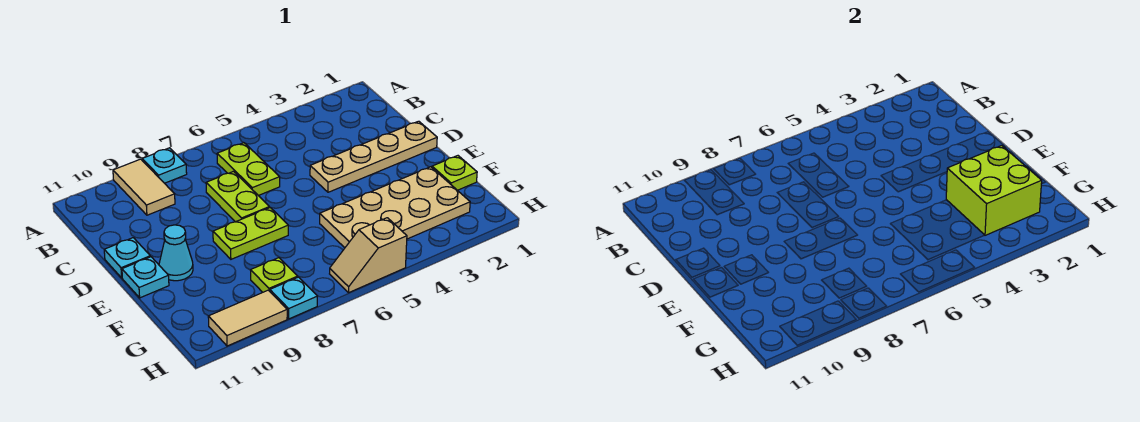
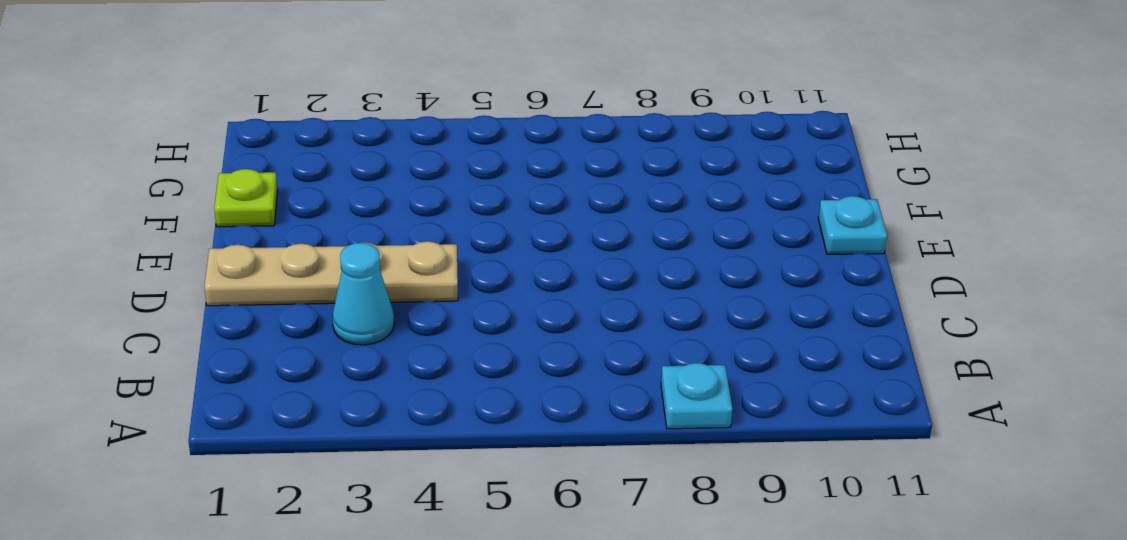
cyan 1x1 cone [332,243,394,345] -> cyan 1x1 cone moved to [159,225,193,281]
none -> tan 1x2 tile [113,159,175,215]
none -> lime 1x2 plate [217,143,280,196]
none -> lime 1x2 plate [206,171,269,222]

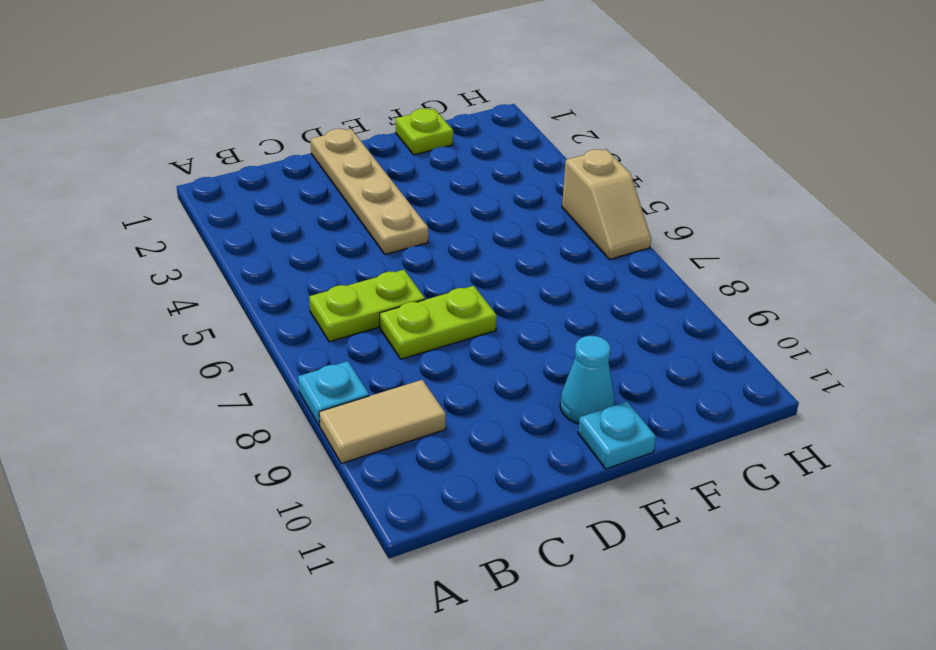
none -> cyan 1x1 plate [104,238,150,278]
none -> lime 1x2 plate [213,208,288,259]
none -> tan 2x4 plate [320,167,470,248]

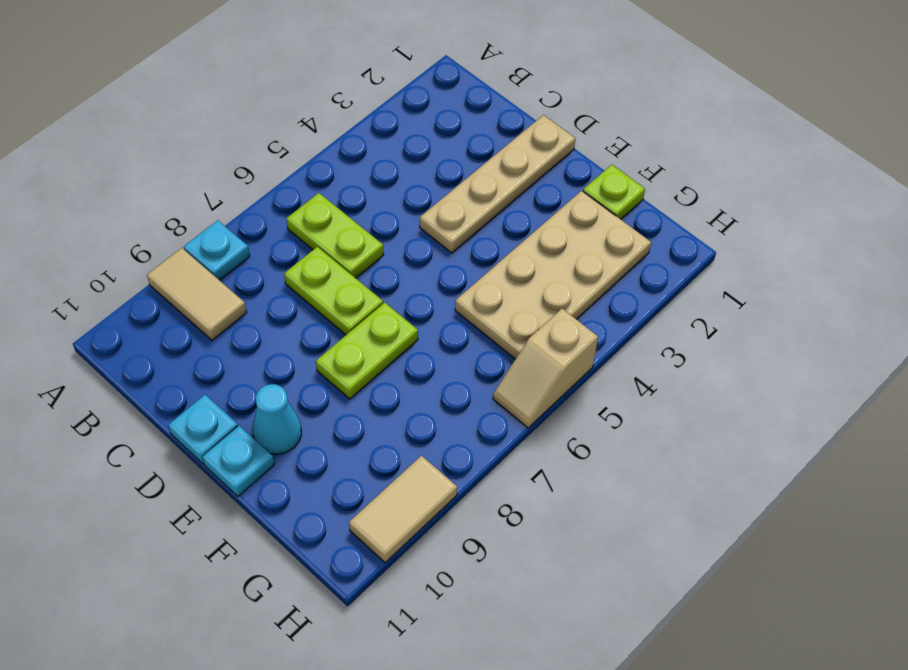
none -> lime 1x1 plate [251,258,298,292]
none -> cyan 1x1 plate [270,277,317,319]
none -> lime 2x2 brick [946,146,1042,235]

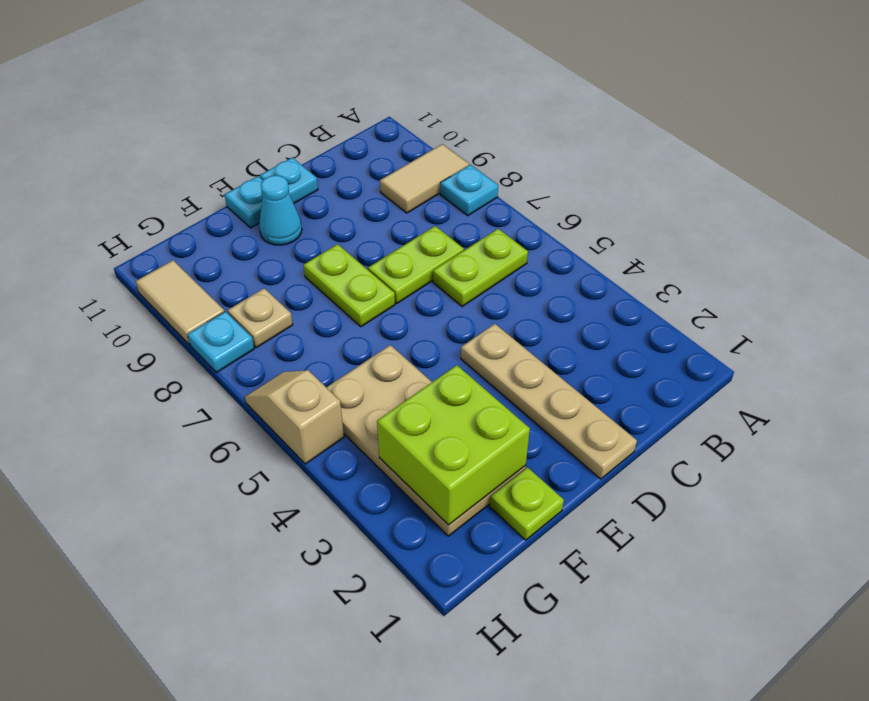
tan 1x1 plate [228,288,293,348] -> lime 1x1 plate [251,258,298,292]

